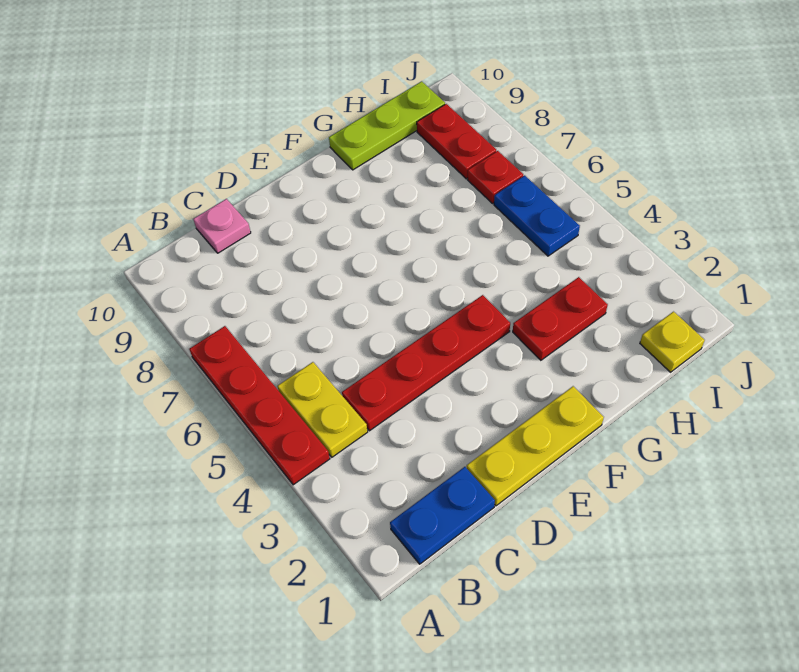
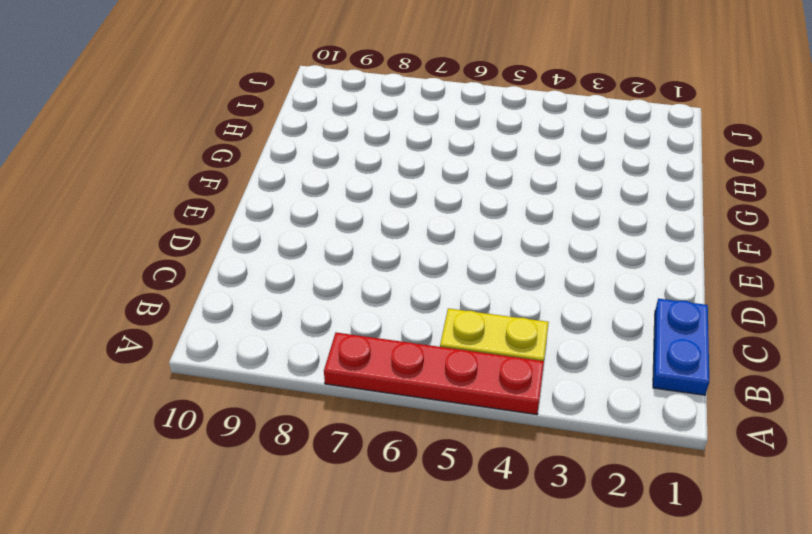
none -> red 1x4 plate [342,295,510,431]
none -> pink 1x1 plate [193,199,251,253]
none -> yellow 1x3 plate [467,386,604,506]

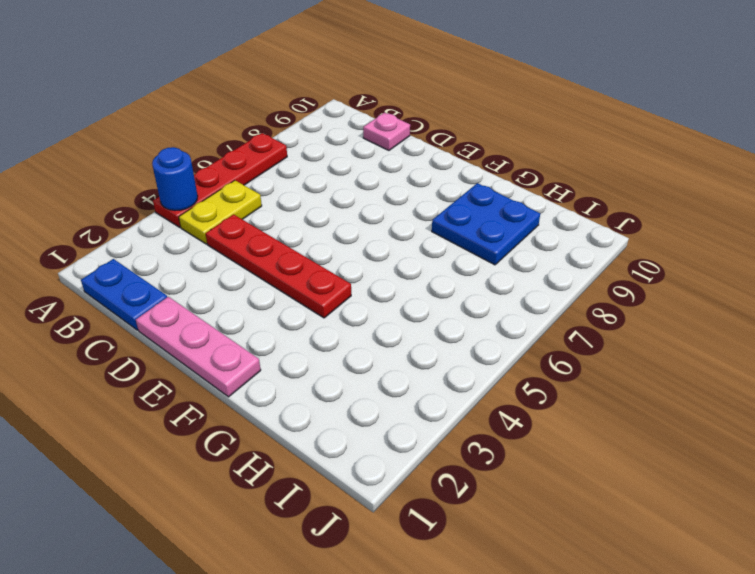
blue 1x1 round brick [152,147,198,211] -> none
pink 1x3 plate [136,297,261,397] -> yellow 1x3 plate [467,386,604,506]
blue 2x2 plate [432,183,540,265] -> none
none -> red 1x2 plate [513,277,608,360]
none -> lime 1x3 plate [329,81,445,170]
none -> yellow 1x1 plate [640,312,705,372]

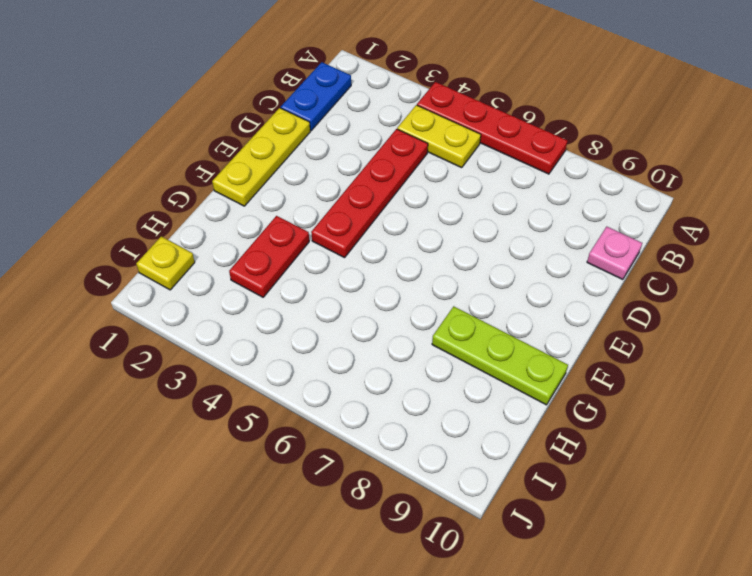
lime 1x3 plate [432,306,568,405] -> lime 1x3 plate turned to [329,81,445,170]
none -> blue 1x2 plate [494,175,580,256]
none -> red 1x1 plate [468,151,523,203]
none -> red 1x2 plate [417,104,496,179]

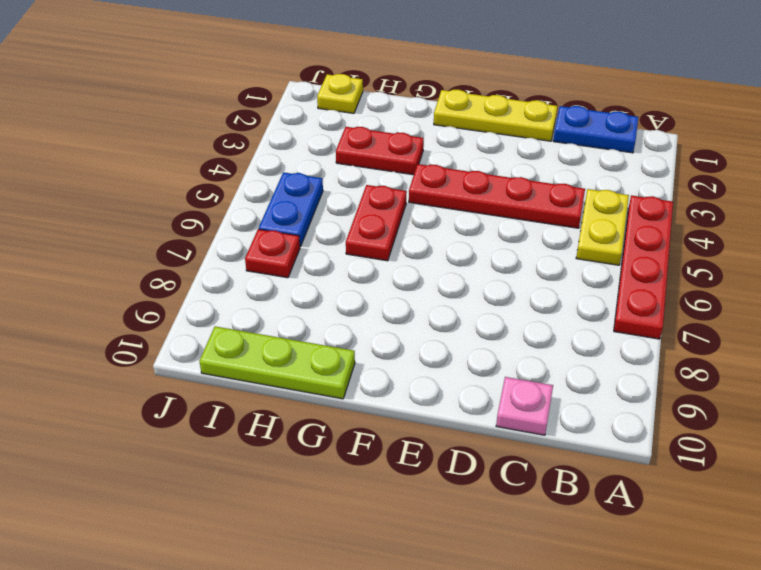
red 1x2 plate [346,185,407,261] -> red 1x2 plate moved to [417,104,496,179]

